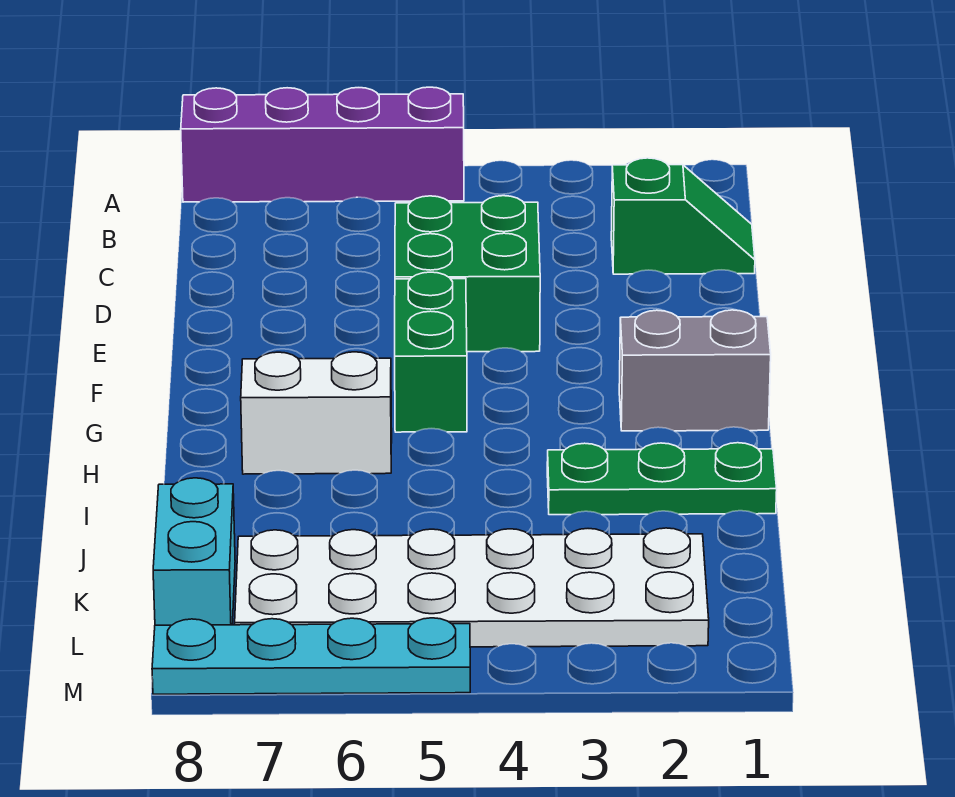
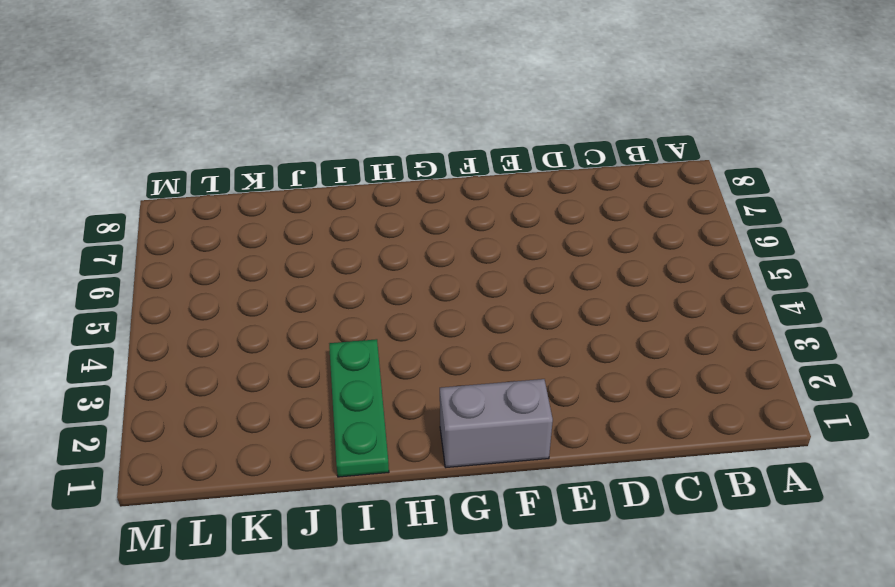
grey 1x2 brick [440,379,553,467] -> grey 1x2 brick turned to [619,310,771,431]
none -> purple 1x4 brick [181,87,464,202]
none -> green 1x2 slope [611,158,755,274]

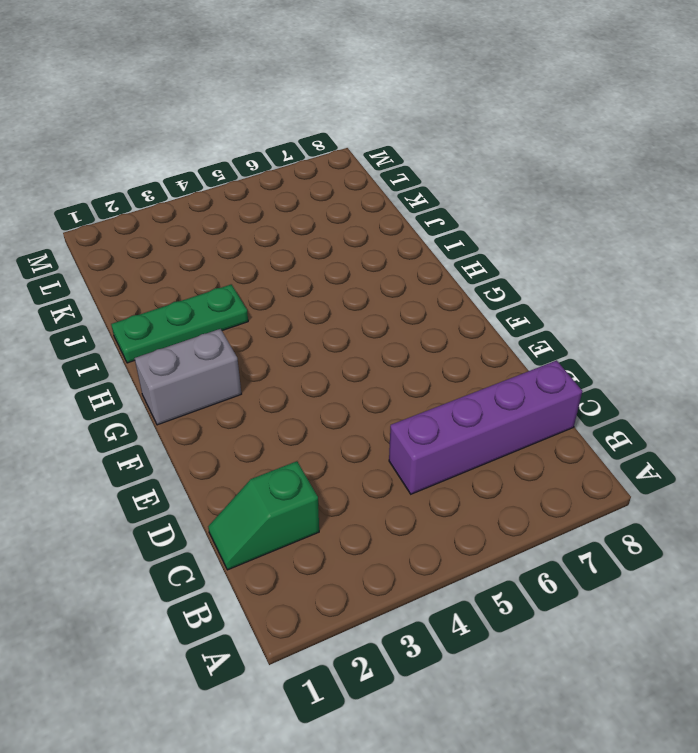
purple 1x4 brick [389,360,582,494] -> purple 1x4 brick moved to [181,87,464,202]
none -> green 2x2 brick [395,196,540,352]
none -> green 1x2 brick [395,272,467,432]

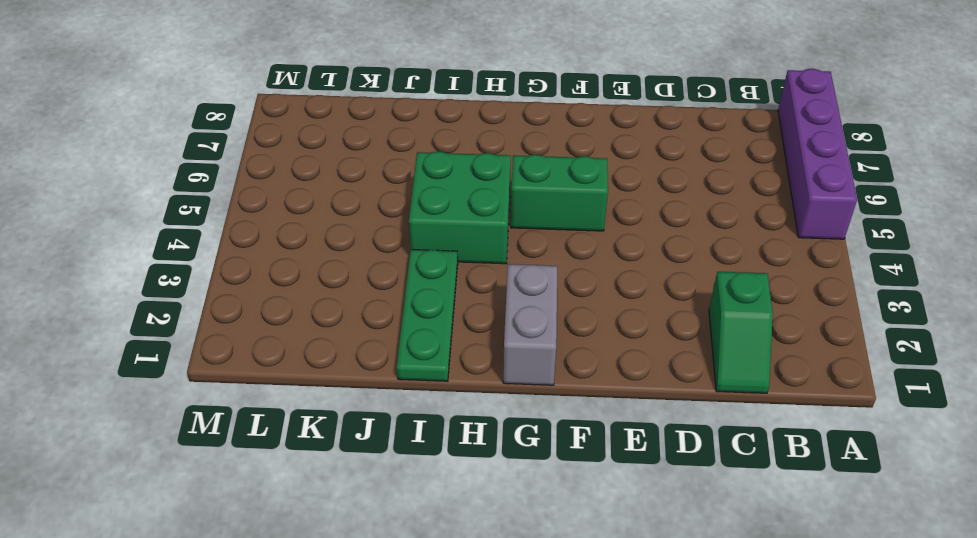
green 2x2 brick [409,152,511,264] -> green 2x2 brick moved to [395,196,540,352]
none -> white 1x2 brick [241,352,392,474]
none -> white 2x6 plate [235,528,709,647]

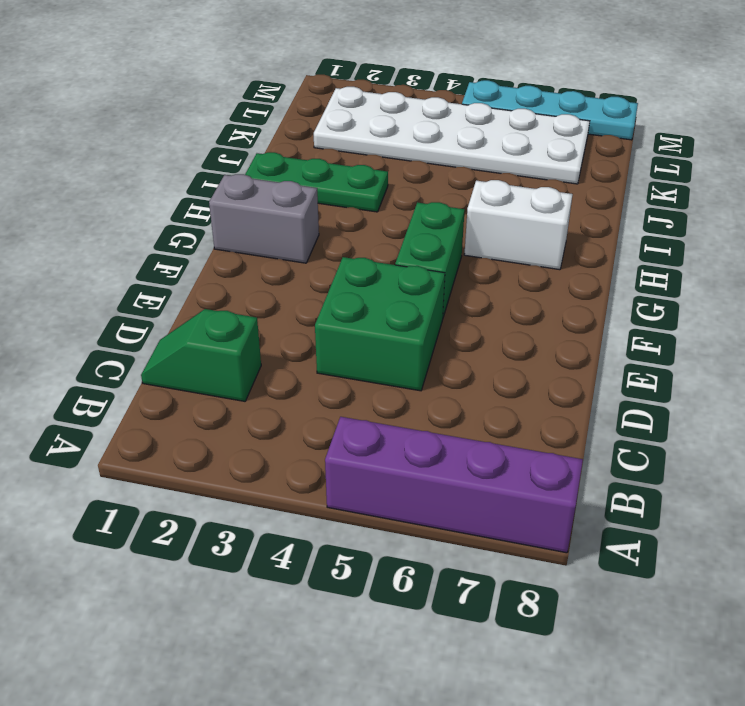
none -> cyan 1x2 brick [153,478,235,625]

